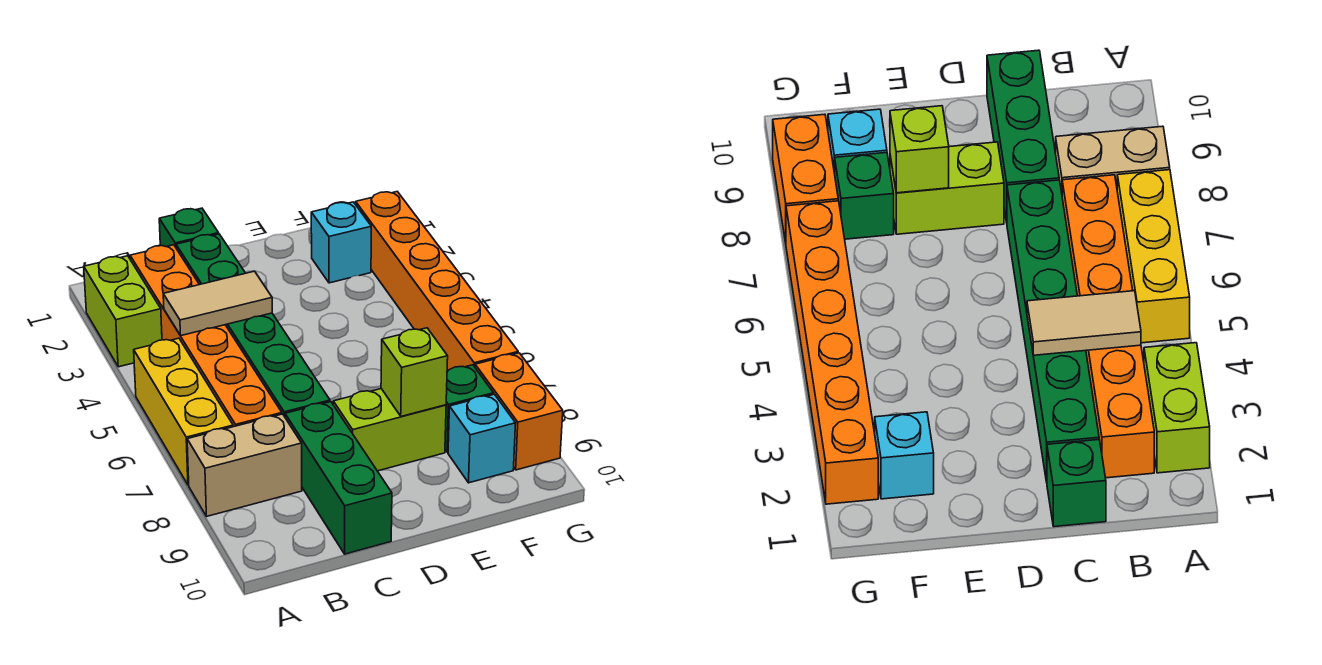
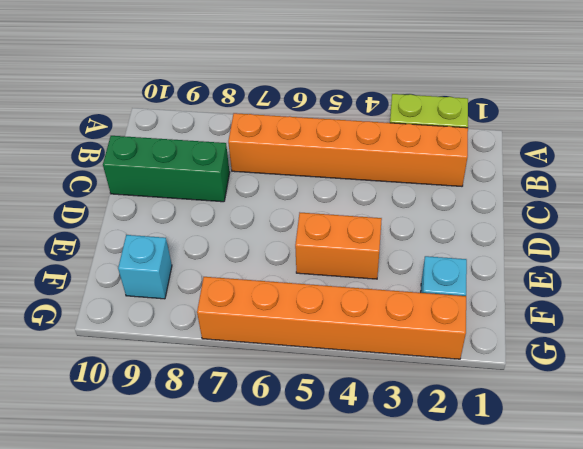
orange 1x2 brick [295,213,382,279] -> orange 1x2 brick moved to [475,353,563,470]
none -> yellow 1x3 brick [134,338,233,485]
none -> tan 1x2 brick [187,414,302,516]
none -> green 1x1 brick [159,208,219,247]

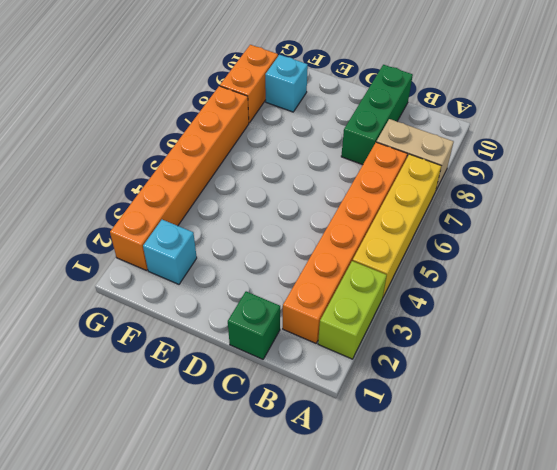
yellow 1x4 brick [353,154,441,297] -> yellow 1x3 brick [134,338,233,485]
none -> green 1x6 brick [176,234,330,417]
none -> lime 1x2 brick [333,389,446,471]
none -> green 1x1 brick [445,365,493,452]

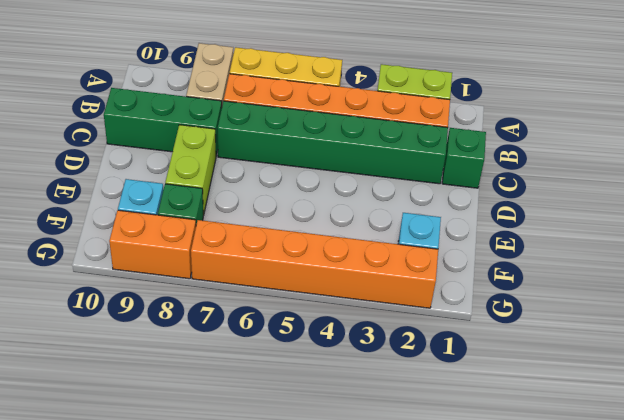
none -> tan 1x2 tile [163,271,272,336]
none -> lime 1x1 brick [381,328,448,416]

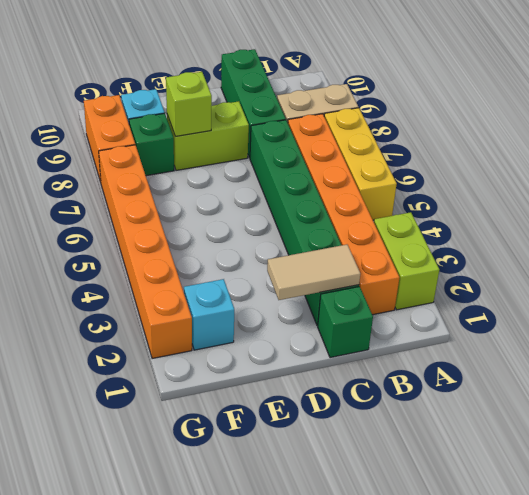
tan 1x2 tile [267,245,360,300] -> tan 1x2 tile moved to [163,271,272,336]

